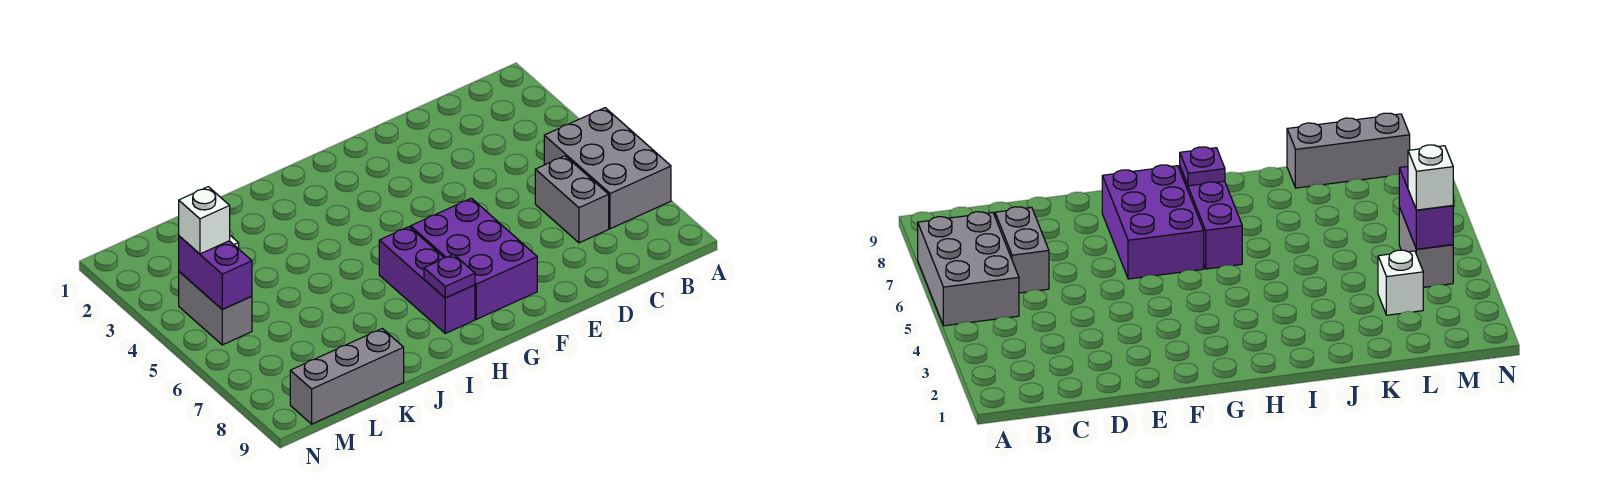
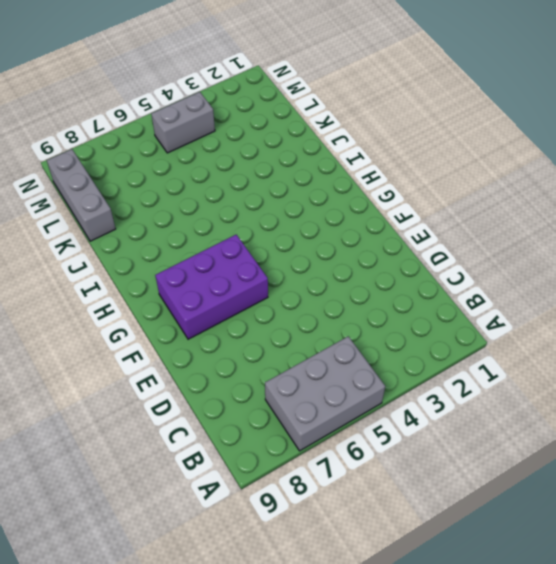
none -> grey 1x2 brick [535,156,609,243]
none -> purple 1x3 brick [379,227,475,333]

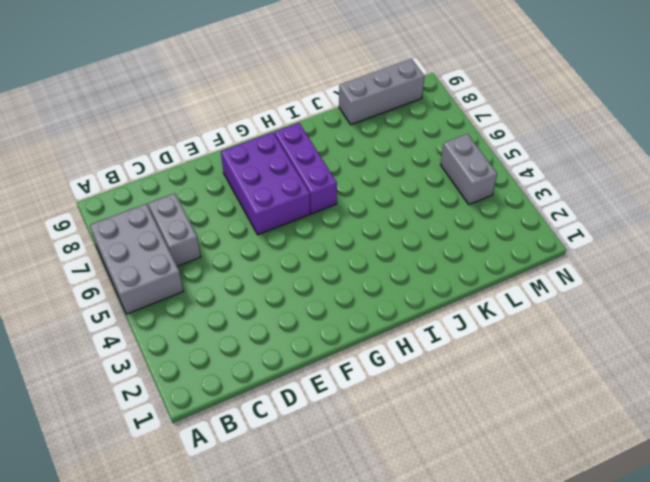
none -> white 1x1 brick [1378,250,1423,315]
none -> purple 1x1 plate [424,254,475,298]

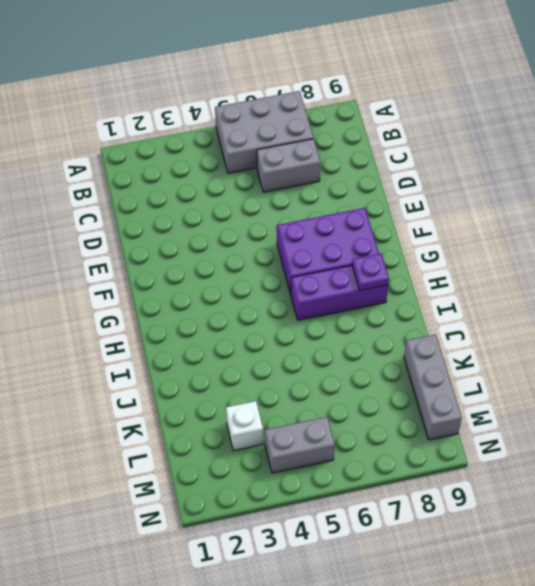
none -> purple 1x2 brick [179,236,252,309]
none -> white 1x1 brick [179,187,230,254]

